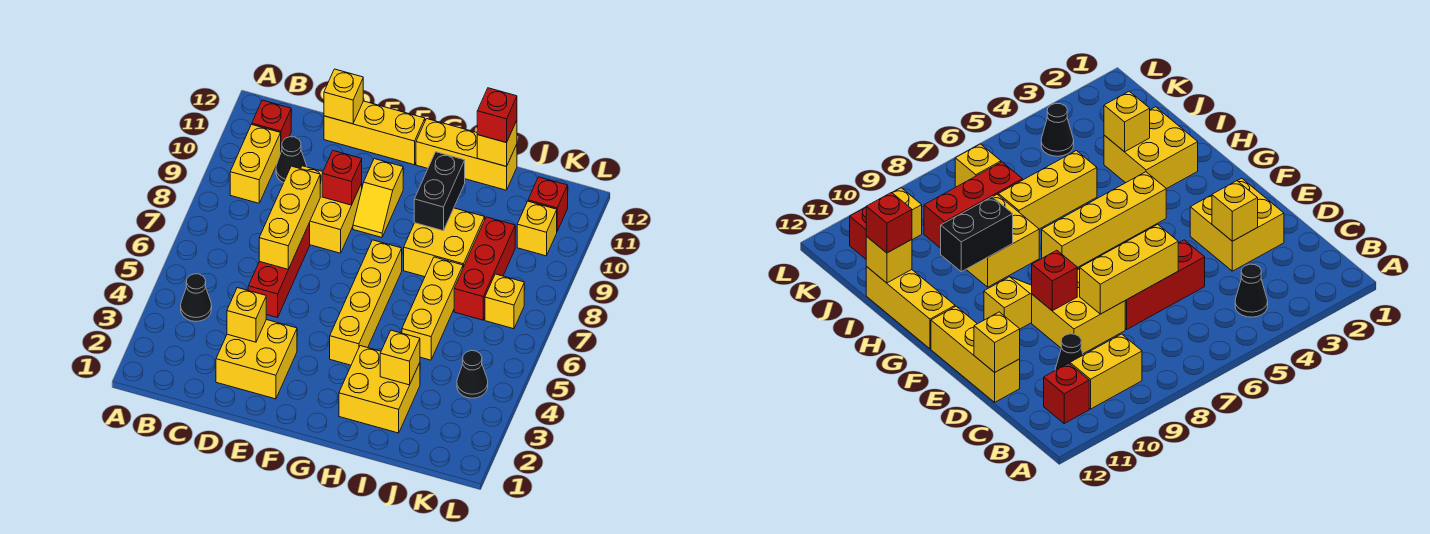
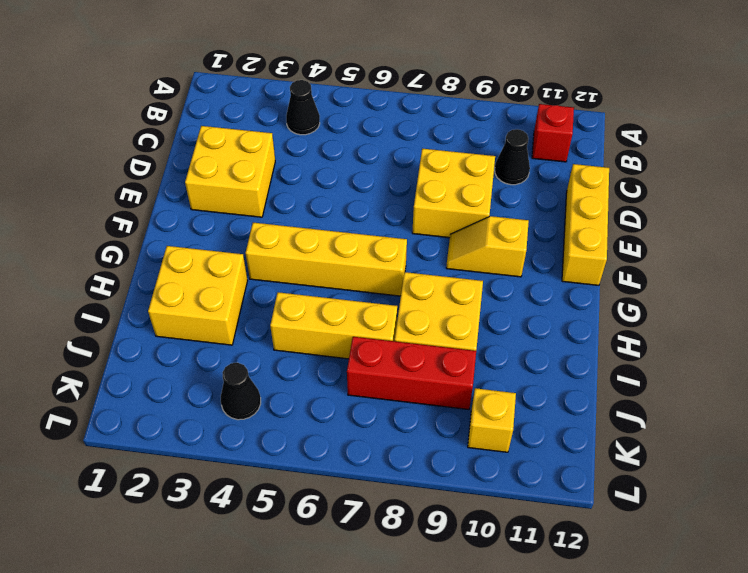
none -> yellow 1x2 brick [230,124,281,203]
none -> red 1x3 brick [248,223,310,318]
none -> yellow 1x3 brick [416,119,517,190]

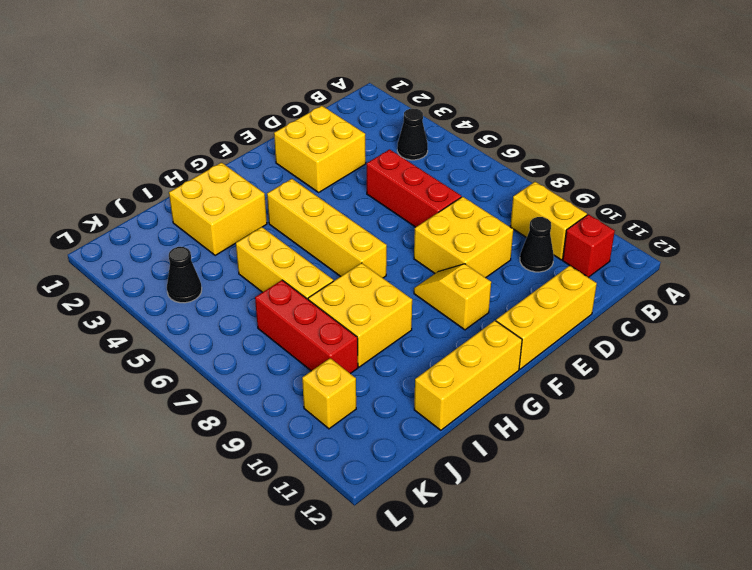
none -> yellow 1x1 brick [485,274,524,329]
none -> red 1x1 brick [528,177,568,231]
none -> yellow 1x1 brick [227,288,266,342]

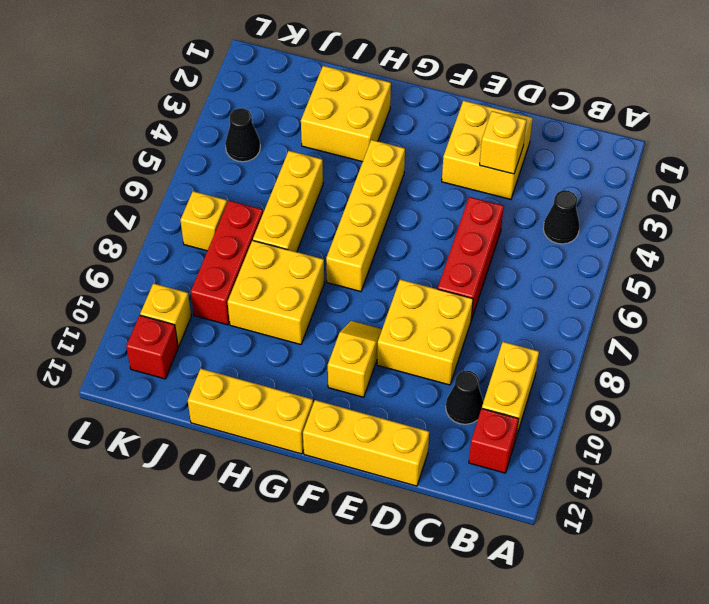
none -> yellow 1x3 brick [259,166,320,269]
none -> yellow 1x1 brick [324,69,363,124]
none -> red 1x1 brick [322,151,362,205]

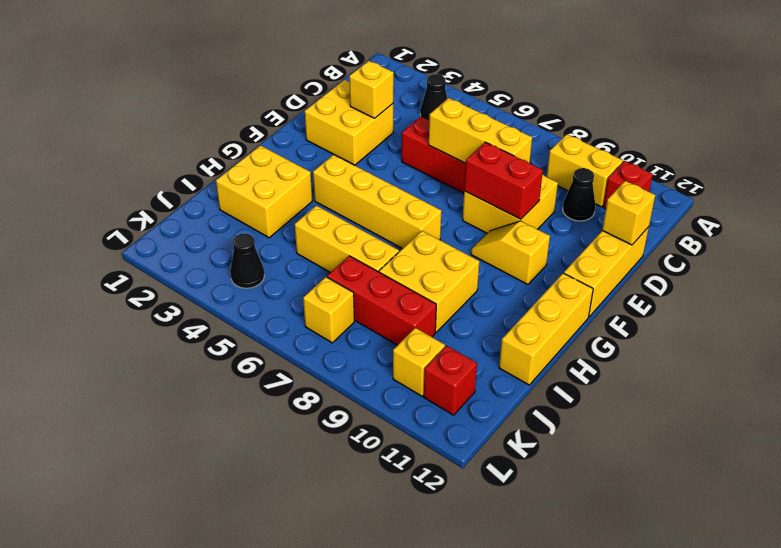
red 1x2 brick [464,142,543,219] -> red 1x1 brick [322,151,362,205]
none -> black 1x2 brick [414,152,465,231]
none -> yellow 1x1 brick [380,330,420,385]
none -> yellow 1x1 brick [477,121,517,166]

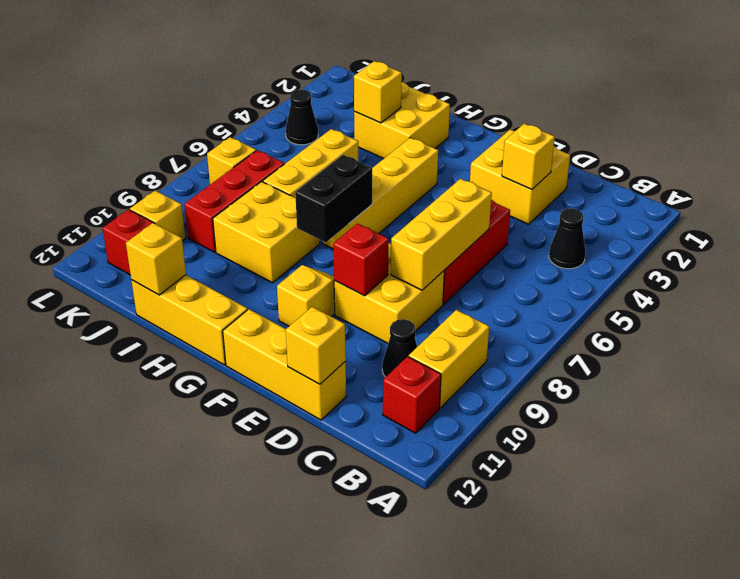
black 1x2 brick [295,155,372,242] -> black 1x2 brick moved to [414,152,465,231]
none -> red 1x1 brick [477,88,517,143]

